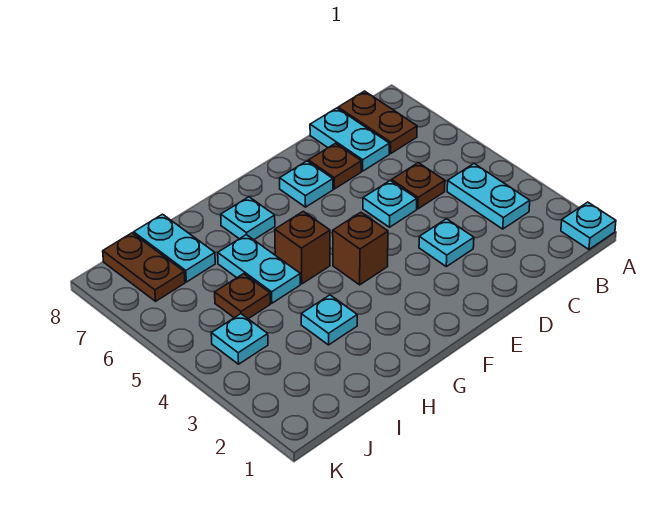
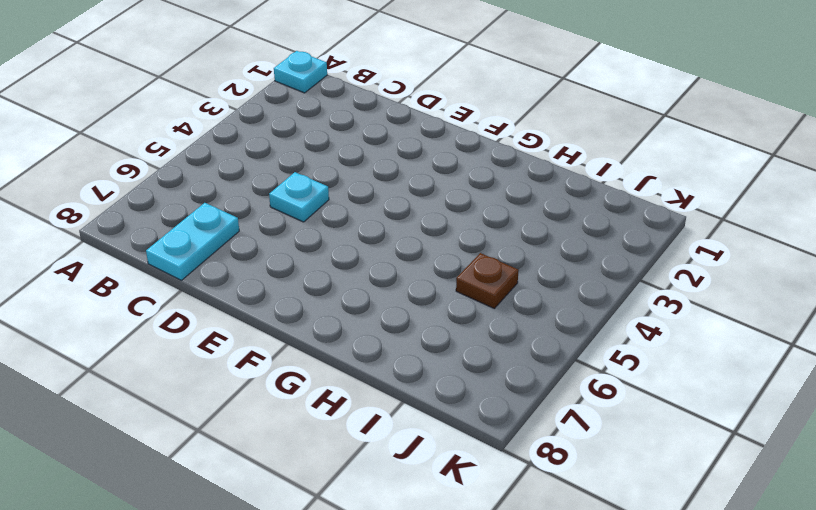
none -> cyan 1x2 plate [447,164,530,229]
none -> brown 1x2 plate [338,91,417,154]
none -> brown 1x1 plate [392,163,445,209]

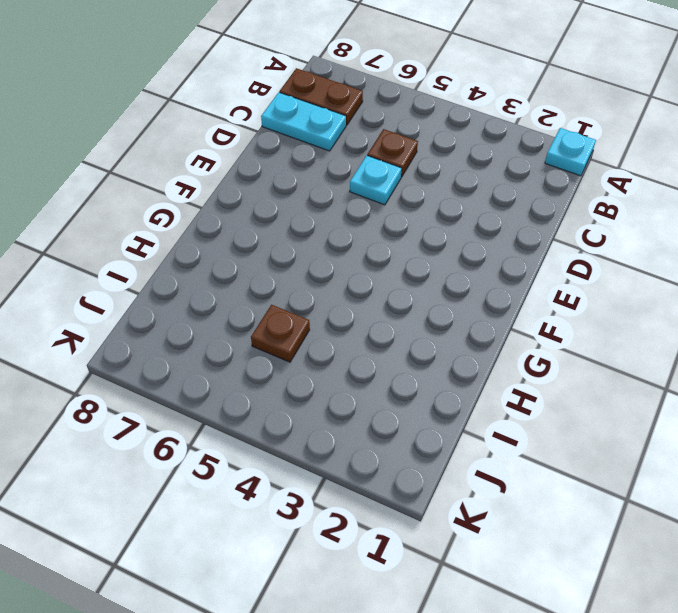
none -> cyan 1x2 plate [447,164,530,229]
none -> cyan 1x1 plate [419,219,474,267]
none -> brown 1x1 plate [308,143,361,189]

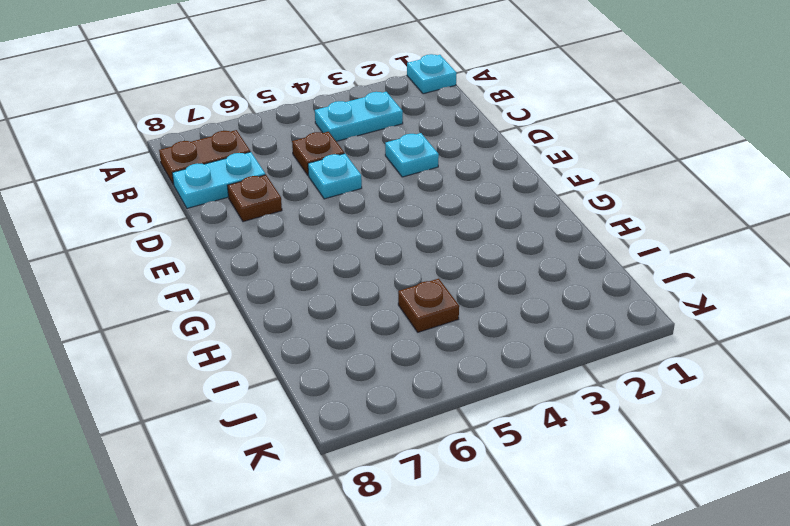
none -> cyan 1x1 plate [280,161,333,207]
none -> brown 1x1 brick [333,212,388,285]
none -> brown 1x1 brick [275,211,330,284]

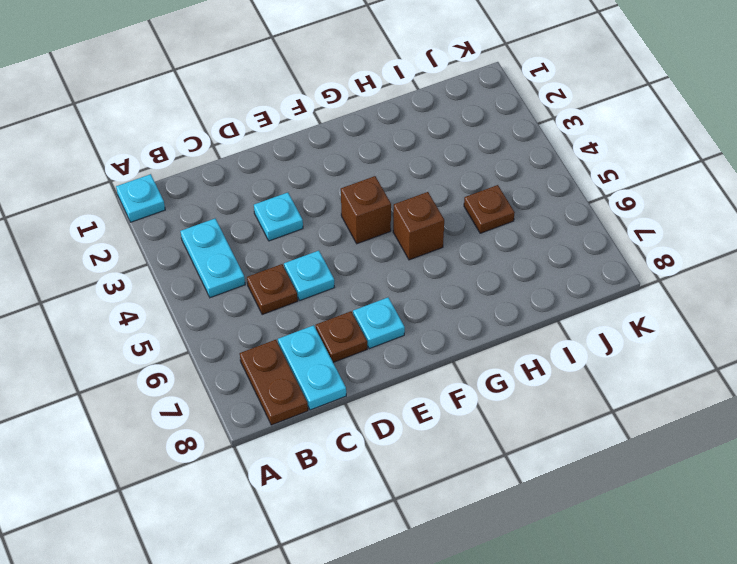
none -> cyan 1x1 plate [221,197,275,240]
none -> cyan 1x1 plate [301,295,357,345]
none -> cyan 1x2 plate [218,235,300,303]

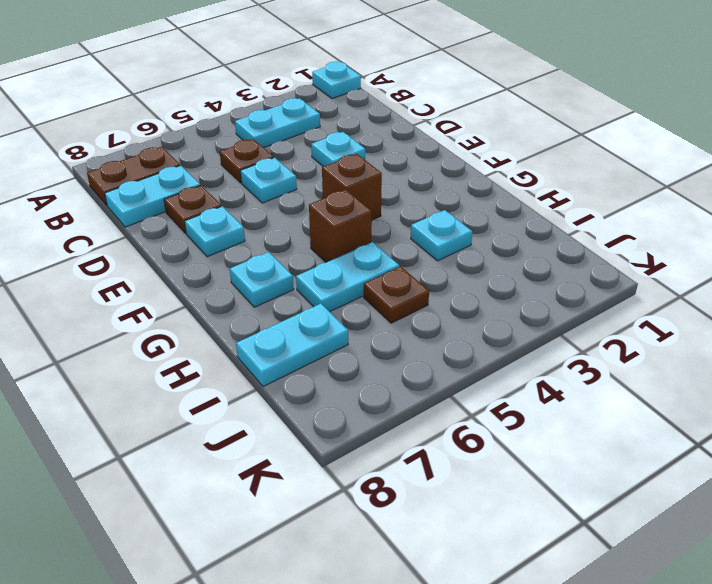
none -> cyan 1x1 plate [211,314,268,364]
none -> brown 1x2 plate [103,233,185,301]

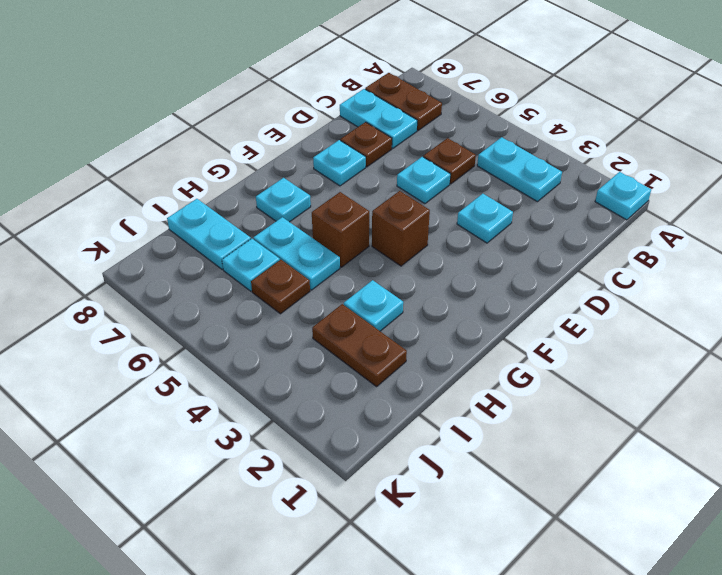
brown 1x2 plate [312,304,407,387] -> brown 1x2 plate moved to [103,233,185,301]
cyan 1x1 plate [222,239,280,291] -> cyan 1x1 plate moved to [211,314,268,364]

